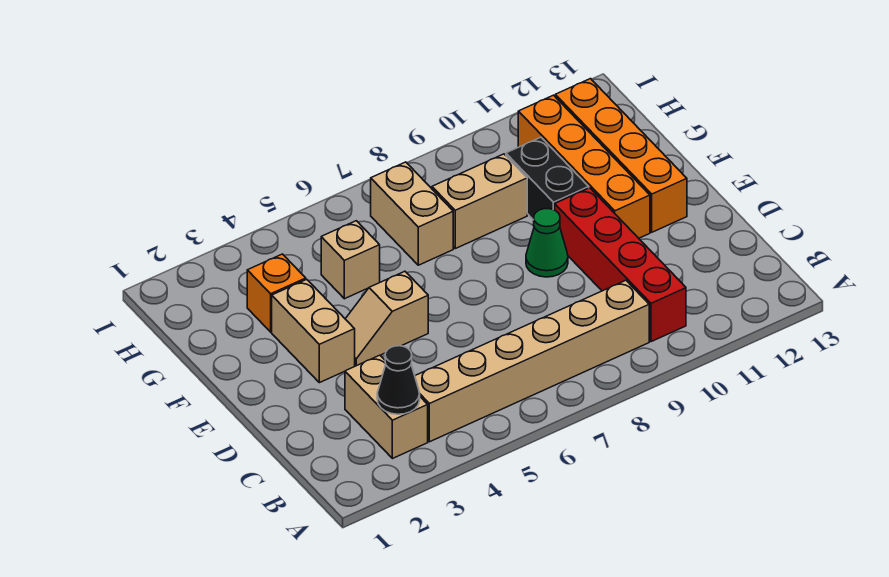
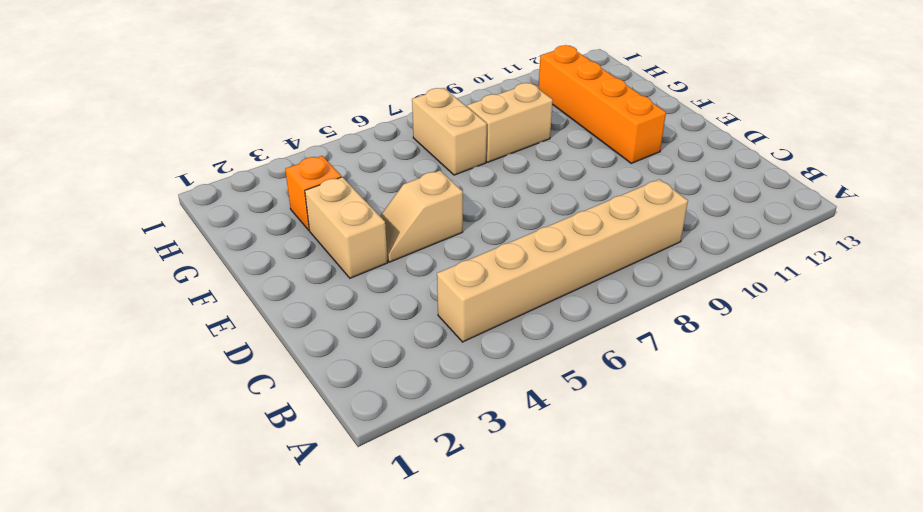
none -> tan 1x2 brick [345,355,428,459]
none -> red 1x4 brick [555,188,686,342]
none -> green 1x1 cone [526,209,568,277]

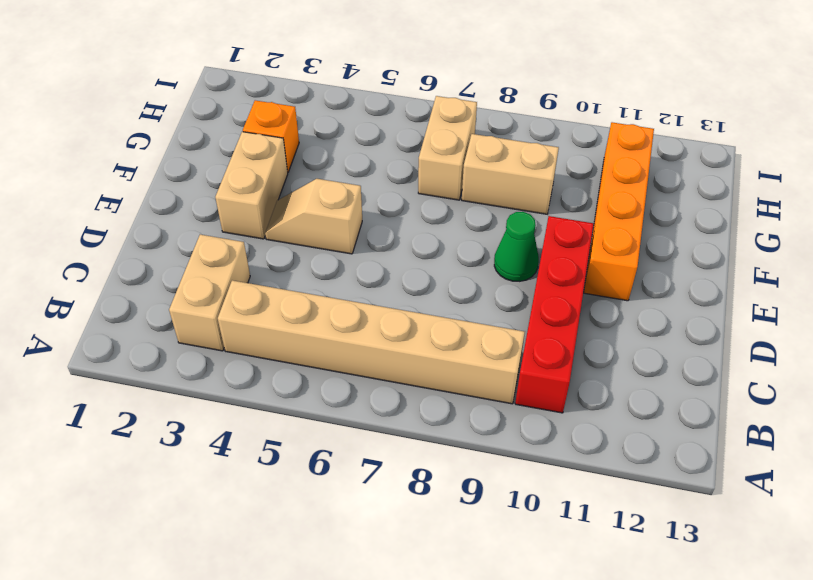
none -> orange 1x4 brick [555,79,687,232]
none -> black 1x2 brick [506,137,589,220]
none -> tan 1x1 brick [321,221,380,299]

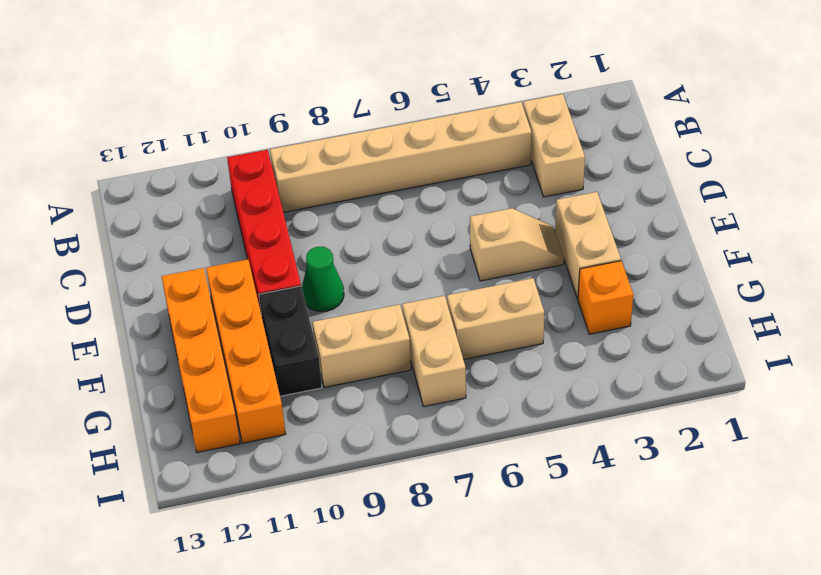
tan 1x2 brick [447,278,545,360] -> tan 1x1 brick [321,221,380,299]
none -> black 1x1 cone [377,346,420,414]

